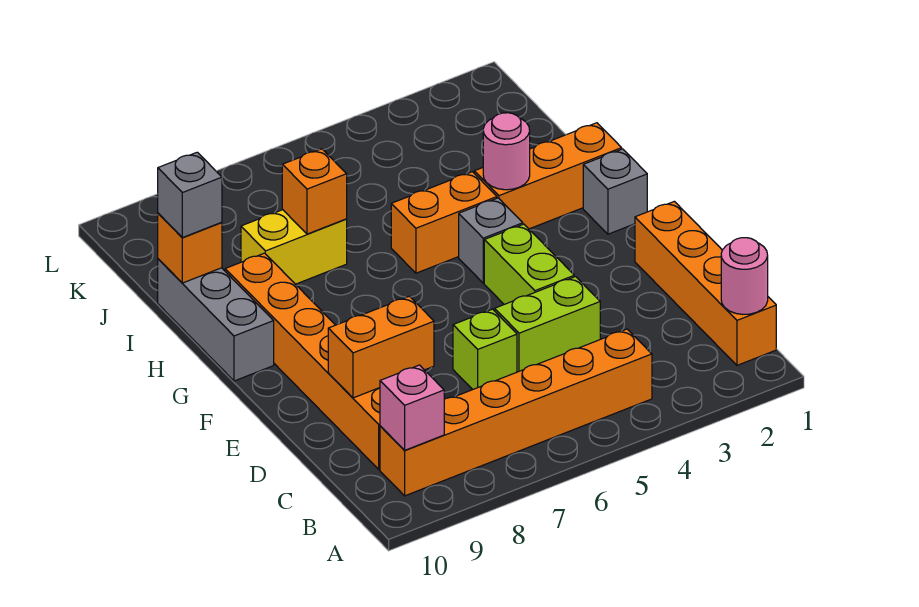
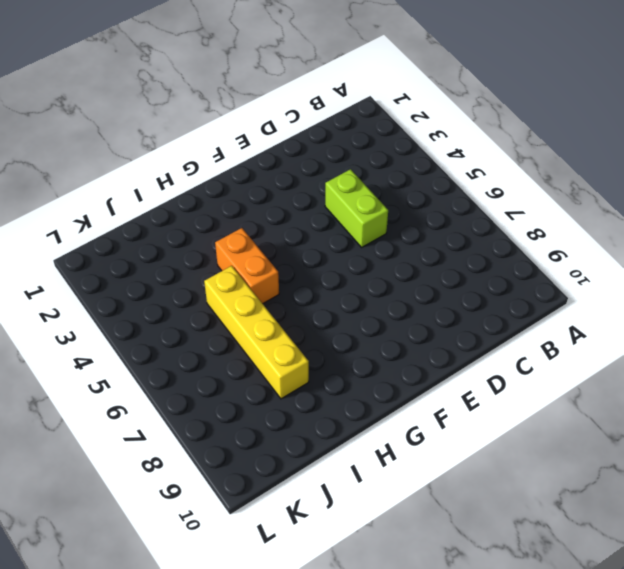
yellow 1x4 brick [204,266,309,399] -> yellow 1x2 brick [241,210,347,284]
none -> orange 1x4 brick [635,201,776,365]
none -> orange 1x6 brick [380,329,652,496]
none -> orange 1x6 brick [225,253,380,470]

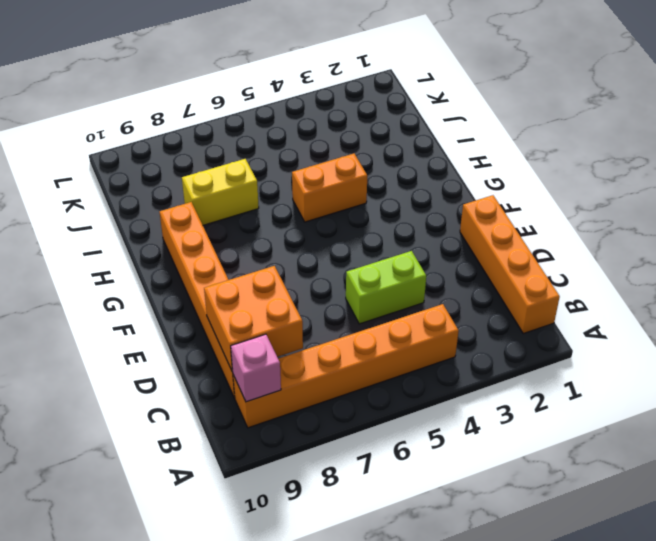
orange 2x2 brick [204,266,303,372] -> orange 1x2 brick [328,296,434,398]
none -> lime 1x1 brick [453,309,517,389]
none -> lime 1x2 brick [484,224,574,304]
none -> grey 1x1 brick [583,149,647,234]

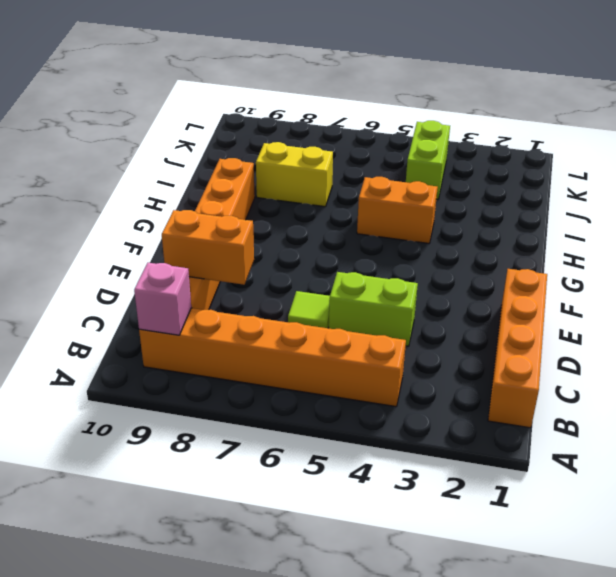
lime 1x1 tile [288,291,330,328] -> lime 1x1 brick [453,309,517,389]
lime 1x2 brick [406,121,450,199] -> lime 1x2 brick moved to [484,224,574,304]
none -> grey 1x1 brick [583,149,647,234]
none -> grey 1x1 brick [459,198,523,283]
none -> grey 1x3 brick [158,259,274,381]

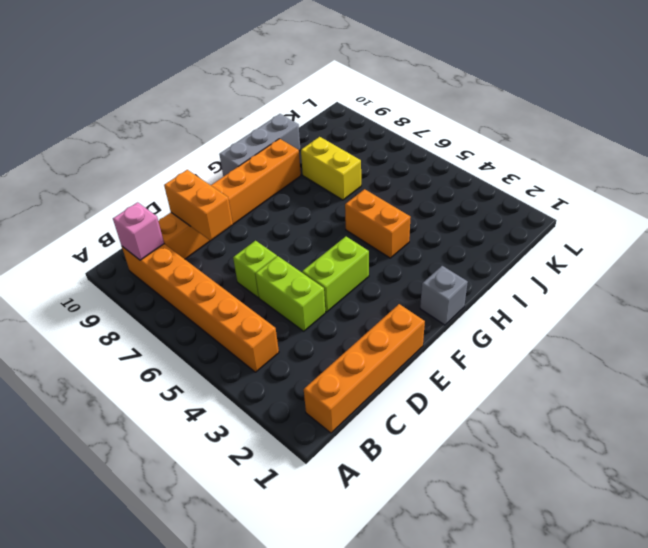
none -> grey 1x1 brick [459,198,523,283]
none -> orange 1x3 brick [474,123,622,229]
none -> pink 1x1 round brick [721,238,768,314]

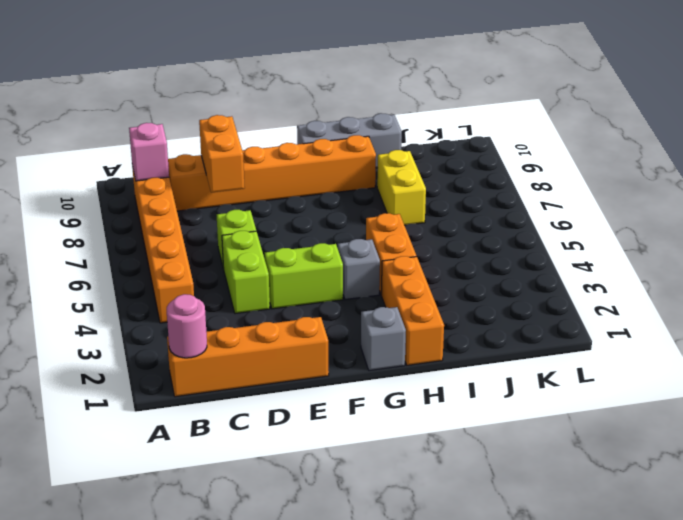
none -> pink 1x1 round brick [483,113,530,190]
none -> orange 1x1 brick [282,149,347,234]
none -> orange 1x1 brick [158,213,222,283]

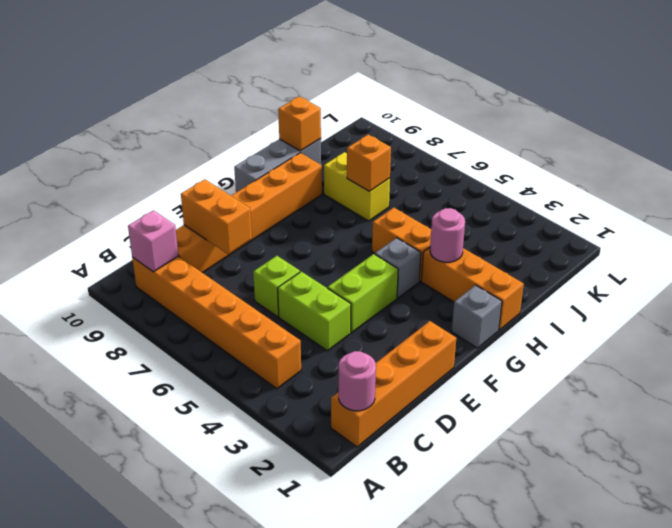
none -> grey 1x1 brick [158,152,222,238]

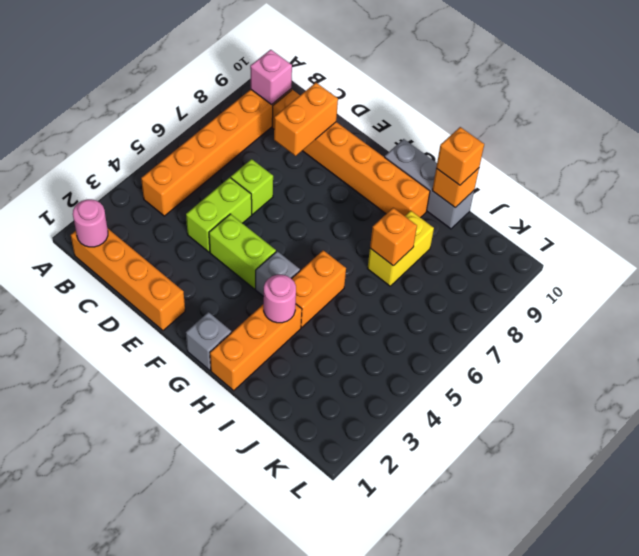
orange 1x1 brick [436,127,484,185] -> grey 1x1 brick [158,152,222,238]

